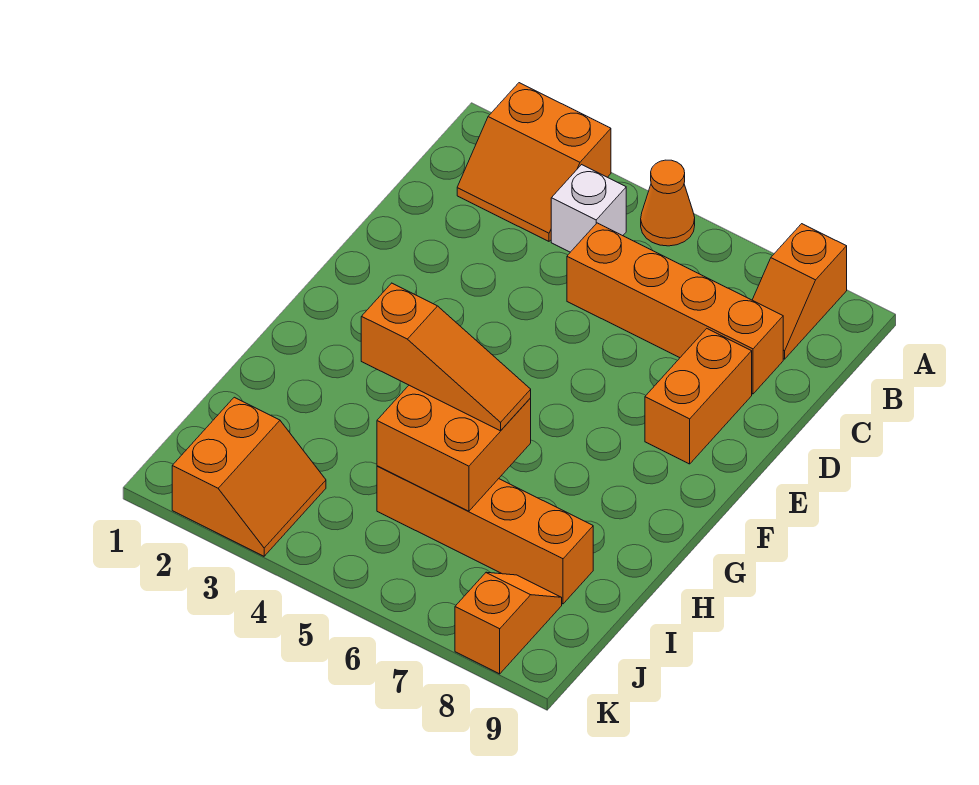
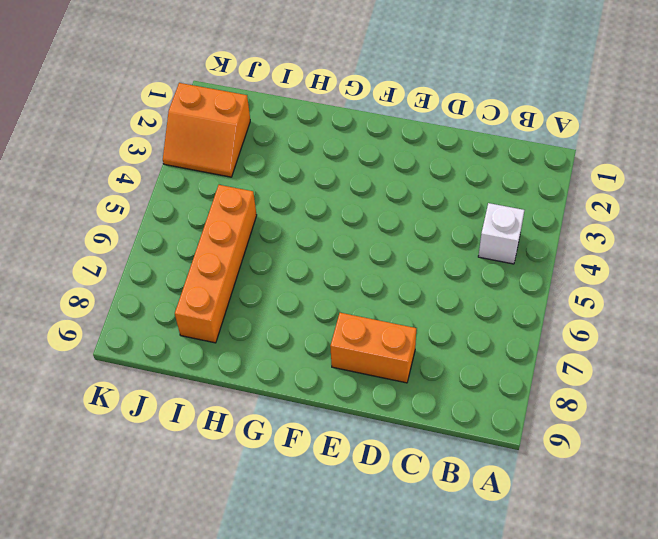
none -> orange 2x2 slope [457,83,611,241]
none -> orange 1x1 cone [641,160,695,246]

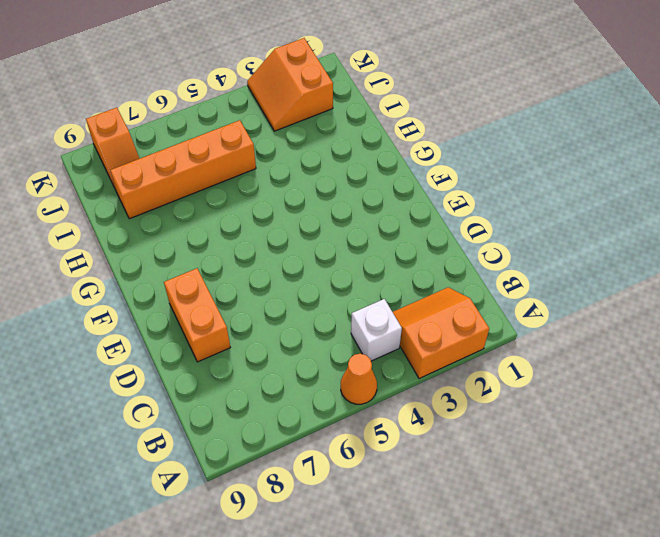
none -> orange 1x2 slope [753,224,847,359]
none -> orange 1x4 brick [567,223,783,394]

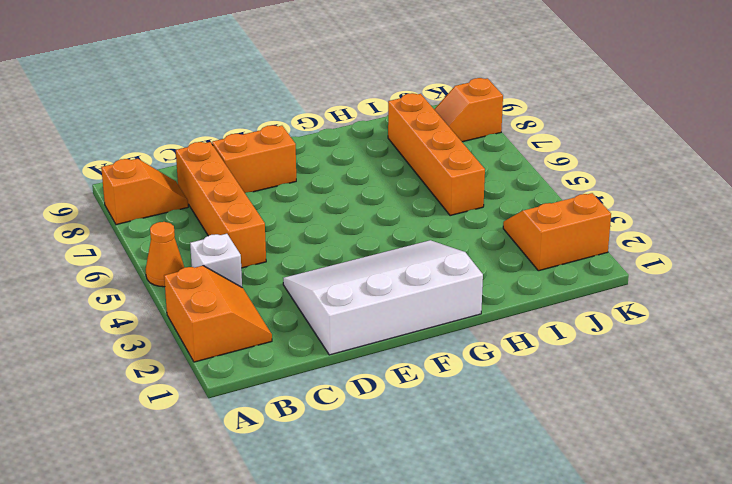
white 3x4 slope [283,240,483,355] -> none
none -> orange 2x2 brick [377,385,531,511]
none -> orange 1x3 slope [361,283,531,431]

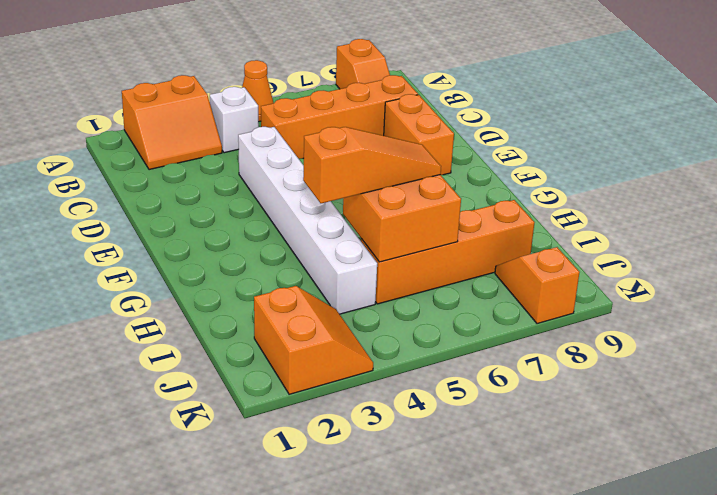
white 1x6 brick [238,127,377,314] -> none

